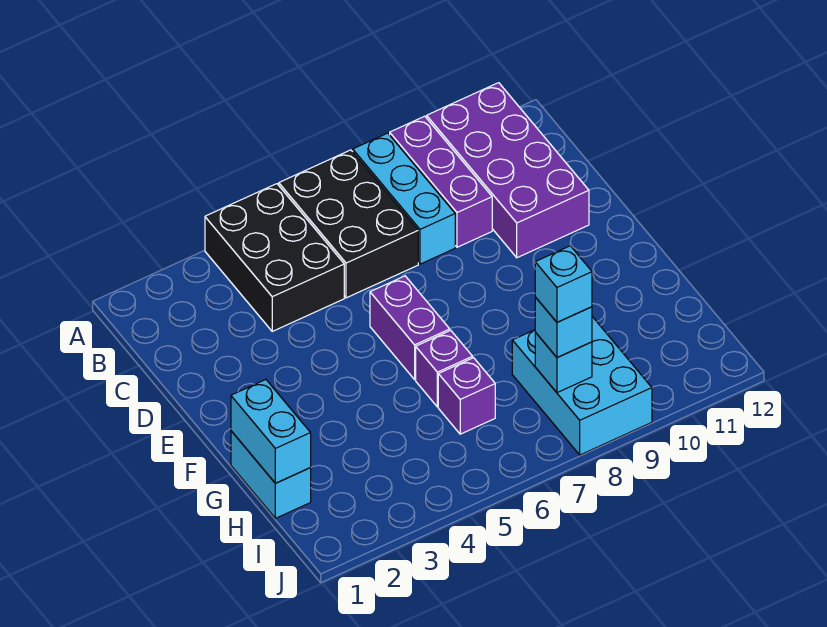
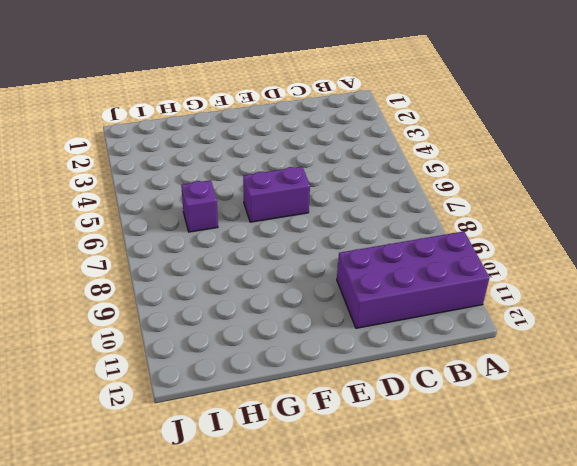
none -> black 2x3 brick [205,184,344,331]
none -> black 2x3 brick [279,150,418,298]
none -> cyan 1x3 brick [353,133,455,264]

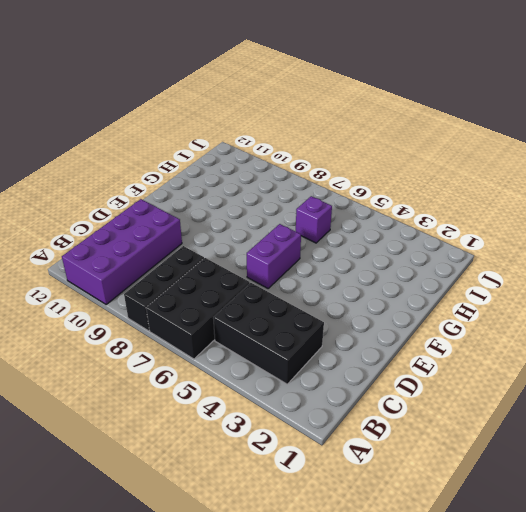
black 1x3 brick [124,246,204,331] -> cyan 1x3 brick [353,133,455,264]
black 2x3 brick [213,283,324,384] -> black 2x3 brick turned to [205,184,344,331]
none -> purple 1x3 brick [390,116,492,247]
none -> cyan 1x2 brick [231,431,311,518]
none -> purple 1x1 brick [416,330,473,407]

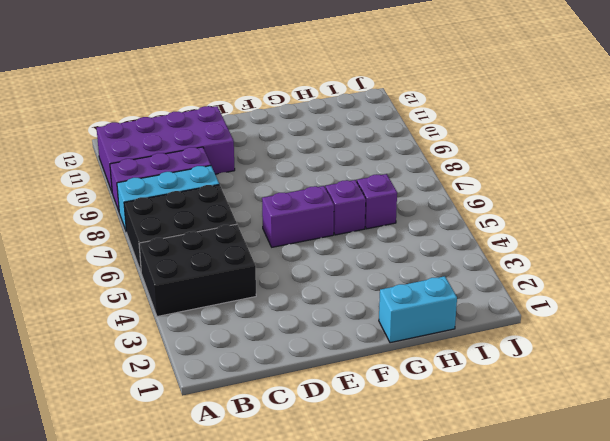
none -> cyan 2x3 brick [512,317,652,455]
none -> cyan 1x2 brick [231,380,311,483]
none -> cyan 1x1 brick [535,332,592,393]

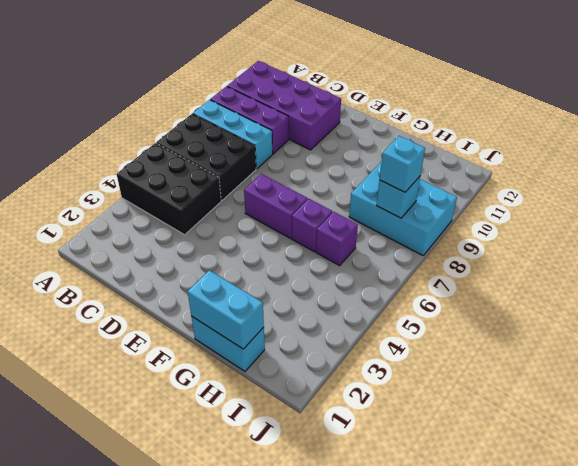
none -> cyan 1x1 brick [535,246,592,322]

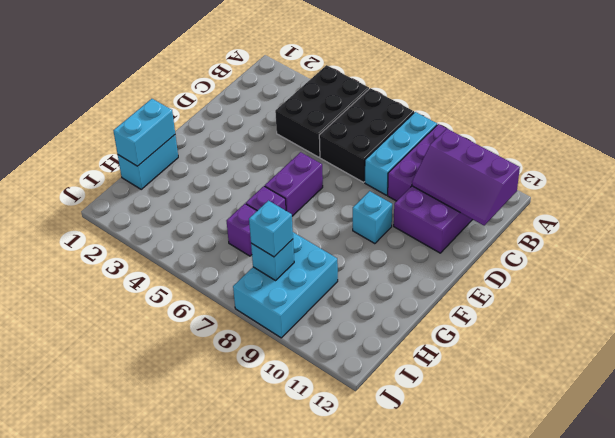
purple 2x3 slope [412,129,520,226] -> none
cyan 1x1 brick [353,191,392,244] -> cyan 1x1 brick moved to [535,246,592,322]

